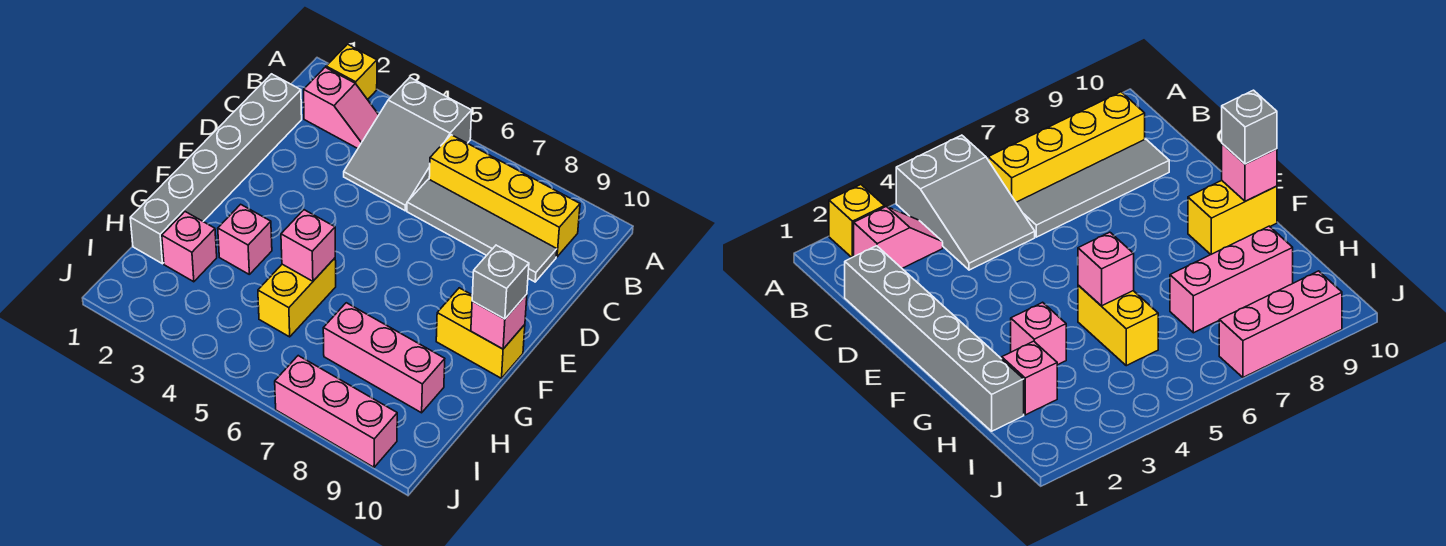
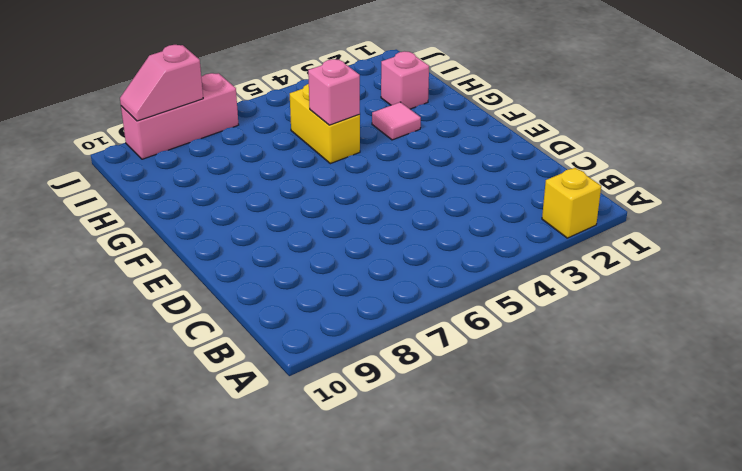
pink 1x1 tile [372,102,421,140] -> pink 1x1 brick [218,204,272,274]
pink 1x2 slope [120,45,203,121] -> pink 1x2 slope moved to [304,67,379,149]
none -> grey 2x3 slope [344,78,472,211]
none -> yellow 1x4 brick [429,135,580,257]
none -> grey 1x6 brick [130,74,302,264]

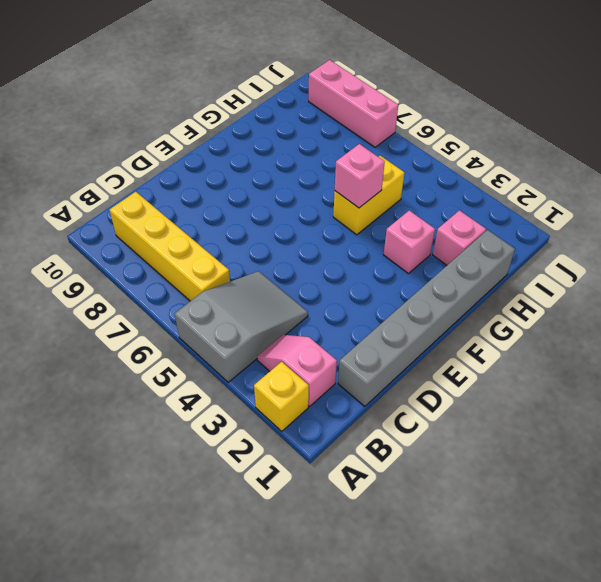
none -> grey 1x4 tile [407,179,557,282]
none -> yellow 1x2 brick [436,288,525,378]
none -> pink 1x3 brick [323,303,445,413]

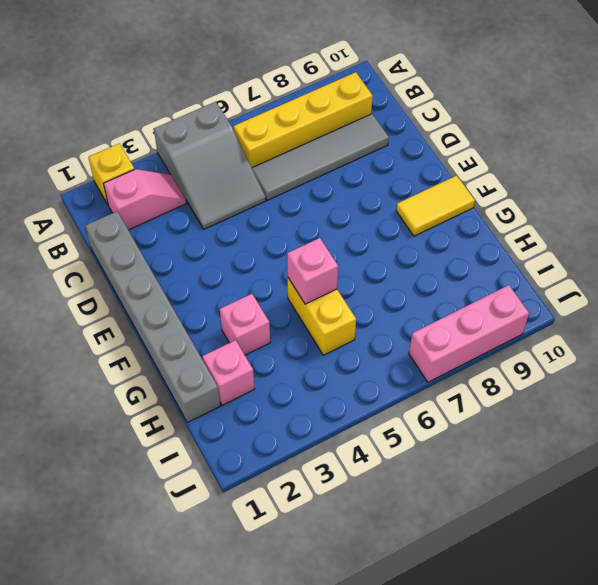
yellow 1x2 tile [396,176,475,236] -> yellow 1x2 brick [436,288,525,378]
none -> pink 1x3 brick [323,303,445,413]
none -> pink 1x1 brick [471,294,527,349]
none -> grey 1x1 brick [472,245,529,319]

